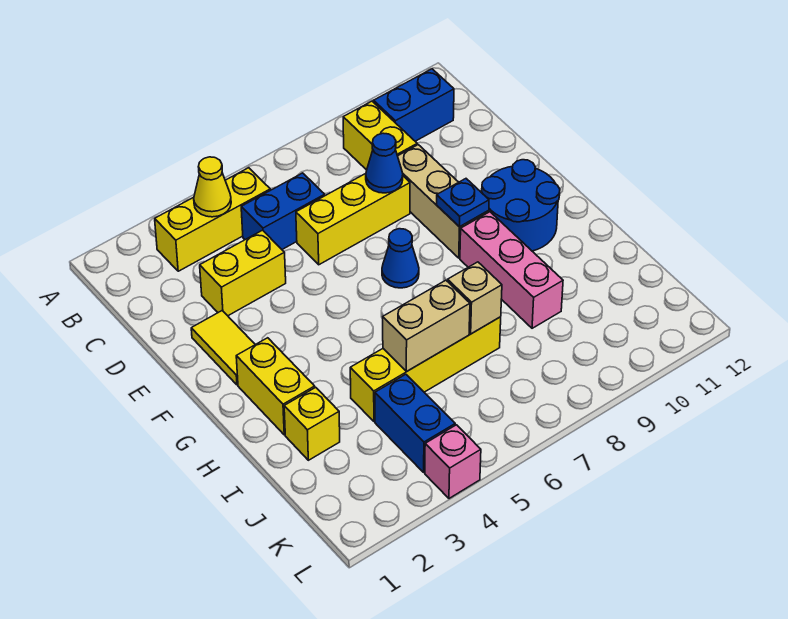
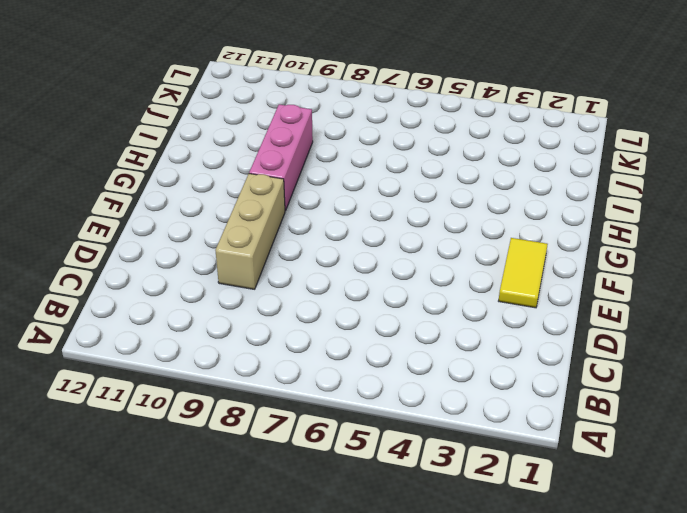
none -> yellow 1x3 brick [155,168,270,271]
none -> yellow 1x2 brick [343,101,417,170]
none -> blue 1x2 brick [374,69,454,141]

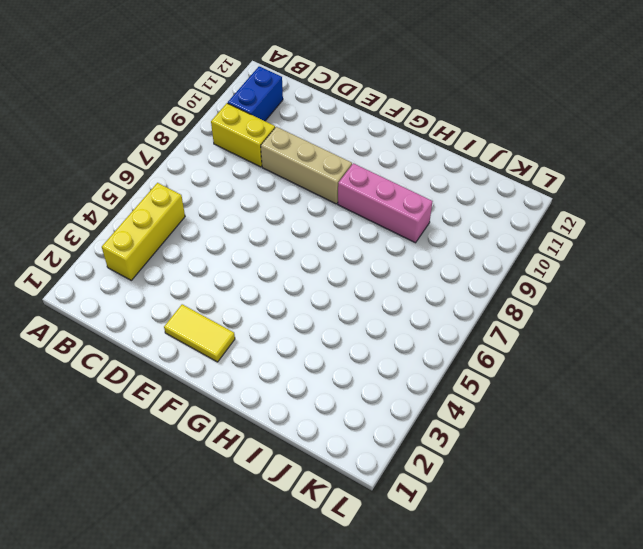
none -> blue 1x2 brick [241,173,325,249]
none -> yellow 1x2 brick [200,230,286,316]
none -> yellow 1x3 brick [296,174,410,265]

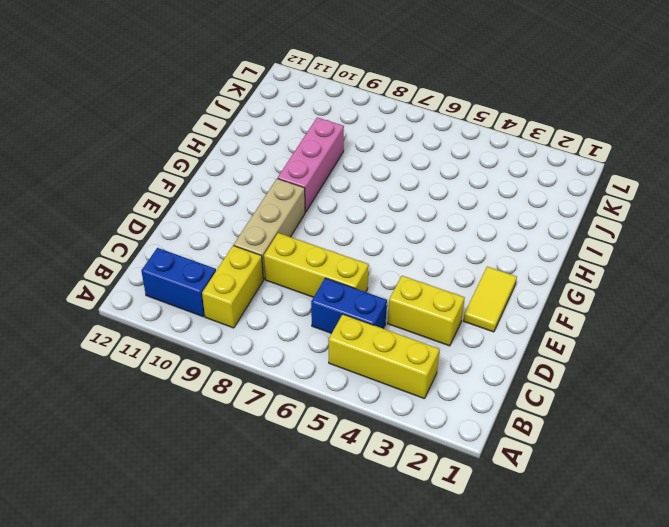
none -> blue 1x1 cone [382,229,419,288]
none -> blue 2x2 round brick [482,160,560,251]
none -> yellow 1x2 brick [236,338,315,435]

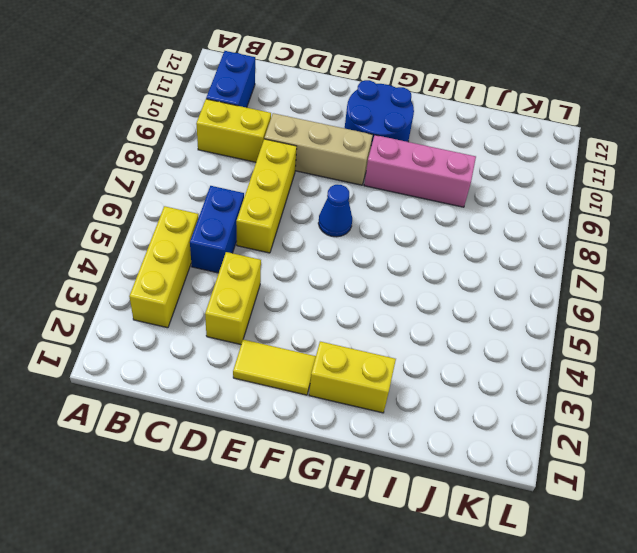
none -> yellow 1x1 brick [284,387,340,460]
none -> yellow 1x4 brick [350,317,501,422]
none -> blue 1x2 brick [375,374,455,472]

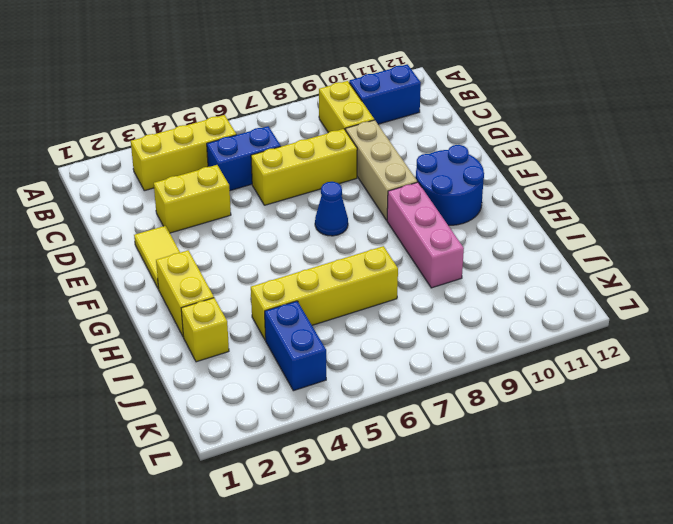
none -> pink 1x1 brick [425,425,481,498]
none -> yellow 1x1 cone [194,157,231,217]
none -> blue 1x1 cone [366,133,403,193]

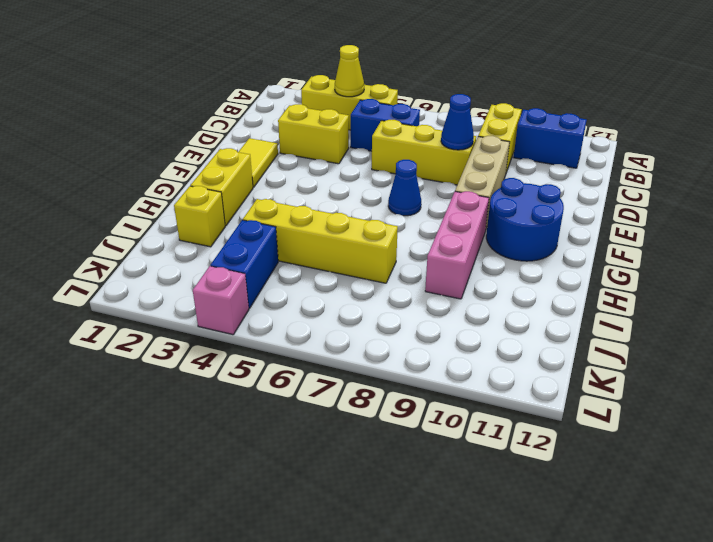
none -> blue 1x1 plate [437,179,489,227]
none -> tan 1x2 brick [383,280,470,371]
none -> tan 1x1 brick [448,262,502,334]

